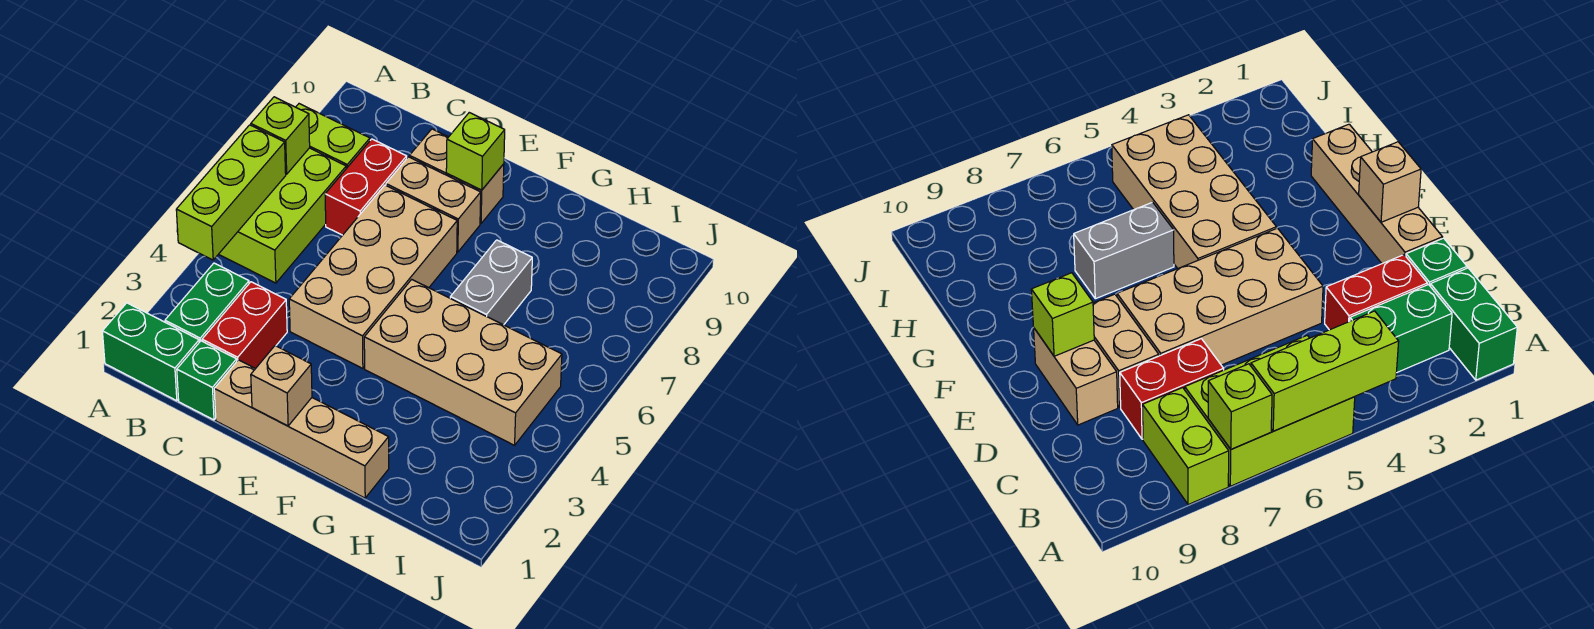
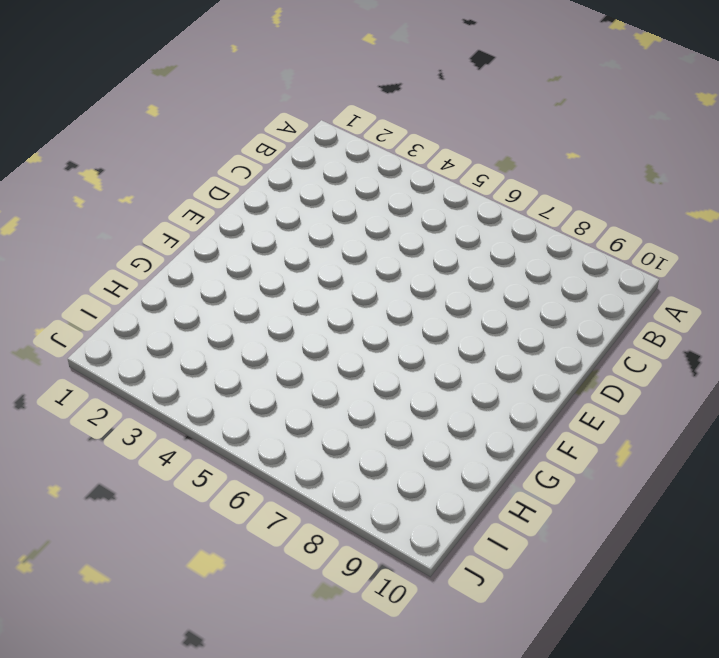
none -> green 1x2 brick [102,303,199,401]
none -> lime 2x3 brick [219,148,346,283]
none -> lime 1x2 brick [296,104,370,169]

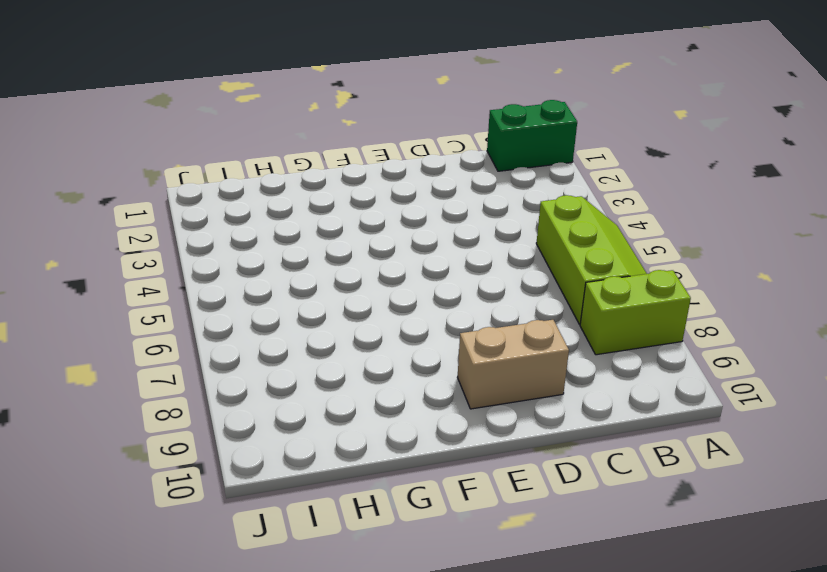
lime 2x3 slope [536,195,647,325] -> lime 2x3 brick [219,148,346,283]
none -> green 1x2 brick [165,263,249,342]
none -> green 1x1 brick [177,341,237,420]
none -> red 1x2 brick [202,282,287,369]

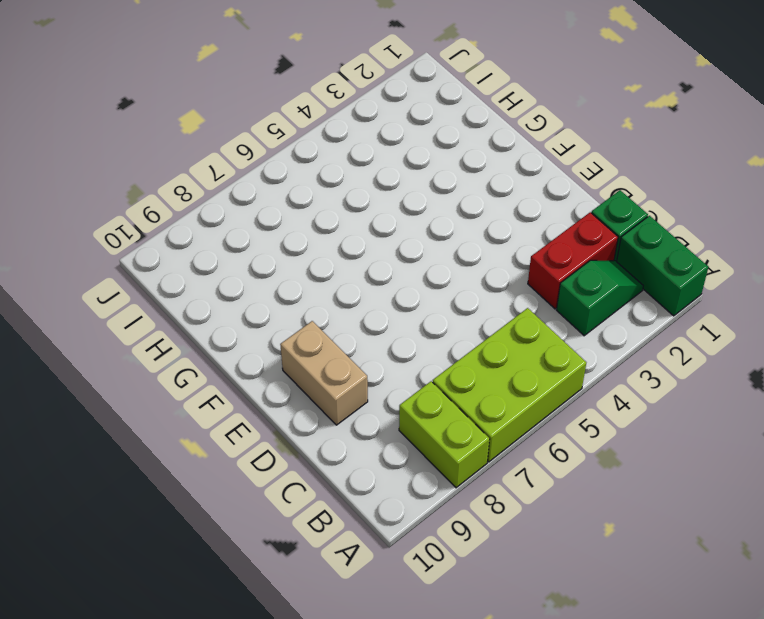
green 1x2 slope [557,260,643,336] -> green 1x2 brick [165,263,249,342]
none -> red 1x2 brick [325,139,407,235]
none -> tan 1x4 brick [214,360,389,498]
none -> tan 2x4 brick [289,185,457,369]

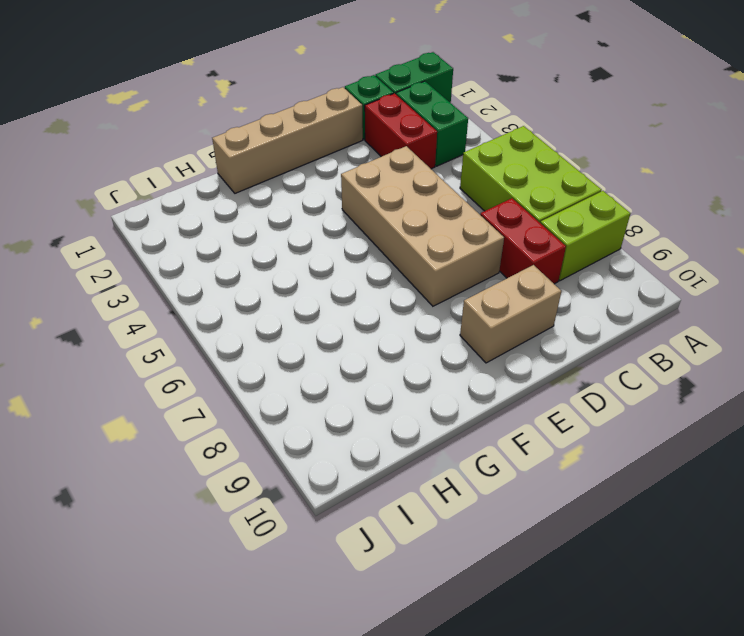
none -> tan 1x2 brick [386,157,481,252]
none -> tan 2x4 brick [364,279,562,445]
none -> grey 1x2 brick [450,240,532,325]

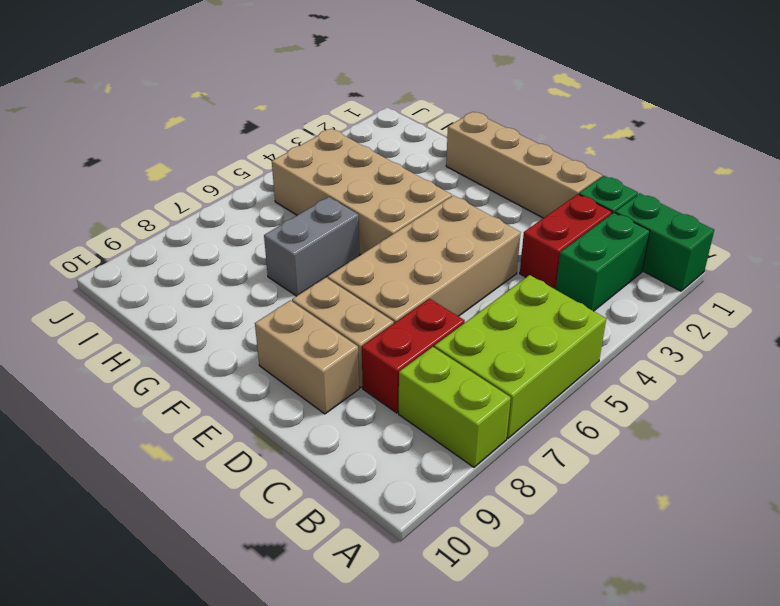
none -> lime 1x3 brick [176,125,286,260]
none -> lime 1x1 brick [251,97,310,174]
none -> tan 1x1 brick [251,346,312,426]

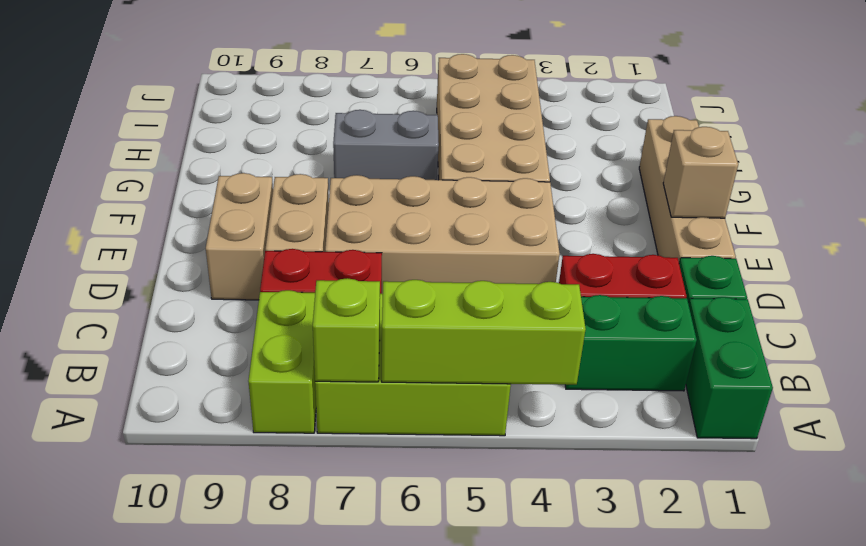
none -> lime 1x1 brick [446,113,505,190]

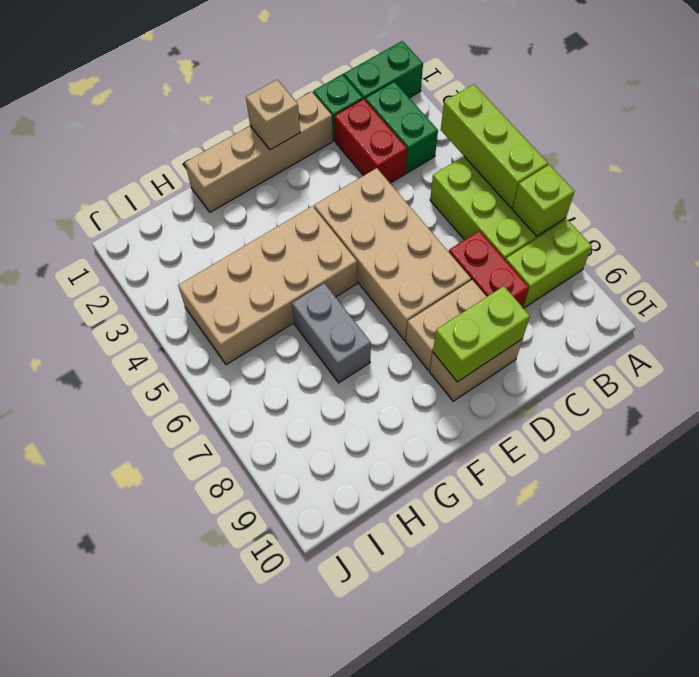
lime 1x2 brick [433,286,530,382] -> lime 1x1 brick [446,113,505,190]

